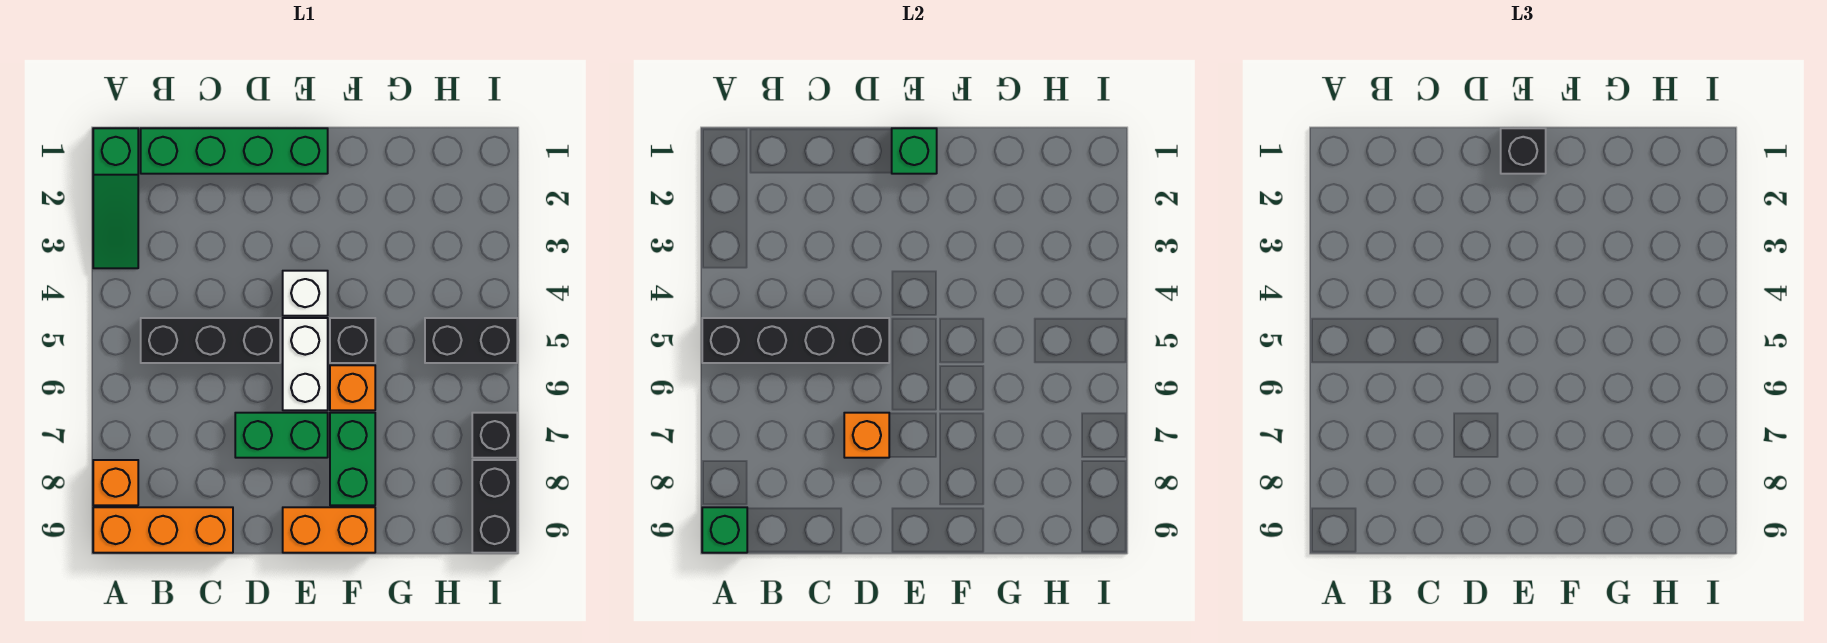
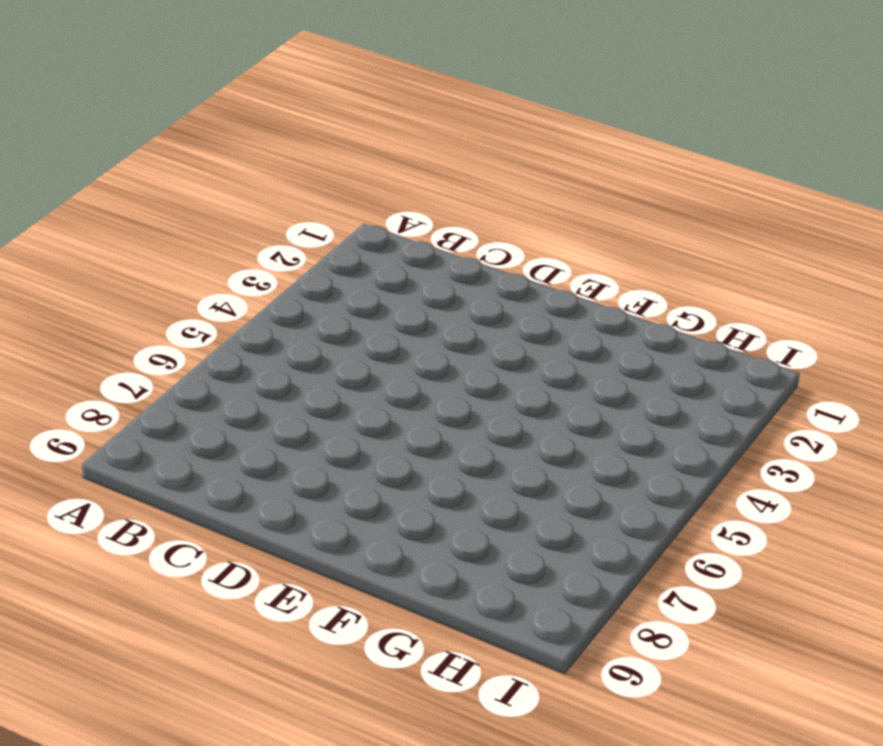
none -> green 1x3 slope [93,128,138,268]
none -> orange 1x1 brick [93,460,138,505]
none -> orange 1x3 brick [93,507,233,553]

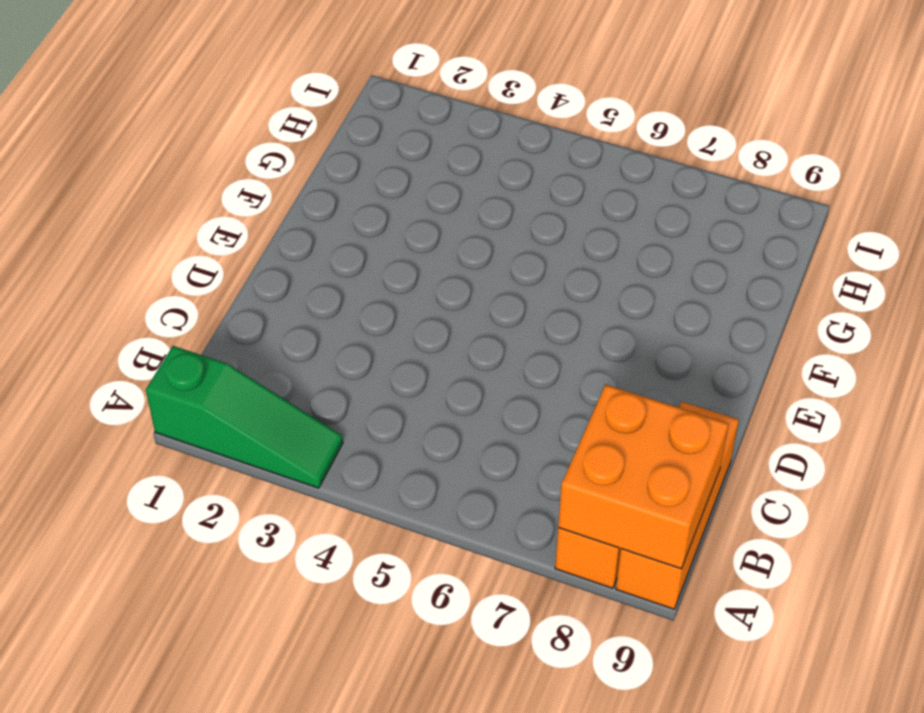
orange 2x2 brick [558,385,728,569] -> green 1x1 brick [702,507,747,553]
none -> green 1x4 brick [141,128,328,174]
none -> black 1x3 brick [141,318,280,363]
none -> green 1x2 brick [235,413,328,458]

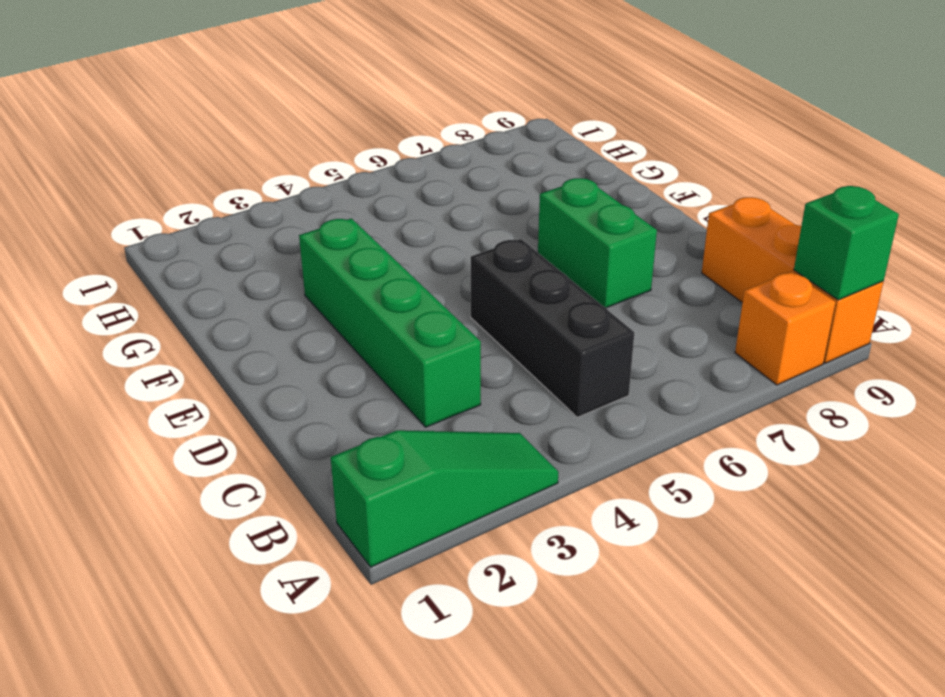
green 1x4 brick [299,218,481,427] -> green 1x4 brick moved to [141,128,328,174]
none -> white 1x1 brick [283,271,328,316]
none -> white 1x2 brick [283,318,328,410]
none -> orange 1x2 brick [283,507,375,553]

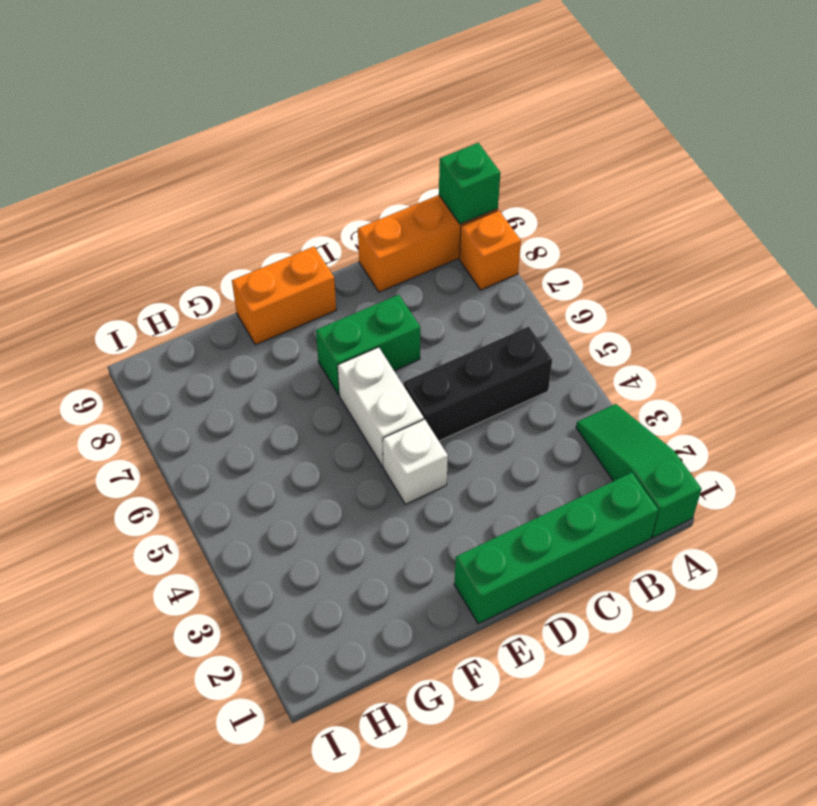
none -> black 1x1 brick [330,318,375,363]
none -> orange 1x1 brick [330,365,375,410]
none -> green 1x2 brick [330,413,375,505]

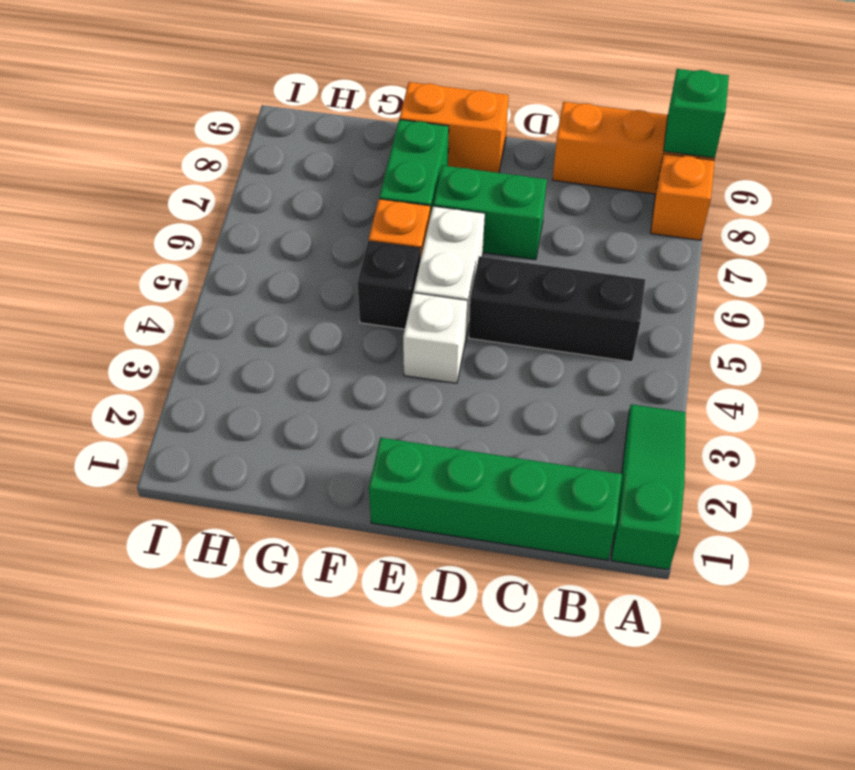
none -> black 1x2 brick [425,318,517,363]
none -> black 1x1 brick [472,413,517,458]
none -> black 1x2 brick [472,460,517,553]

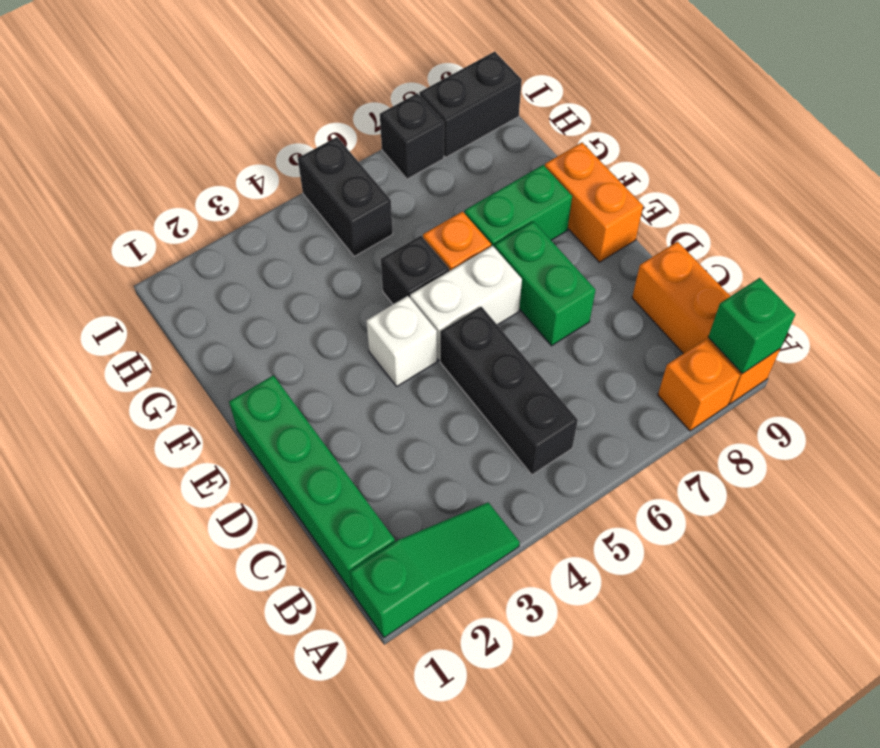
none -> black 1x4 brick [702,318,889,363]
none -> orange 1x1 brick [844,413,889,458]
none -> green 1x1 brick [892,128,937,174]

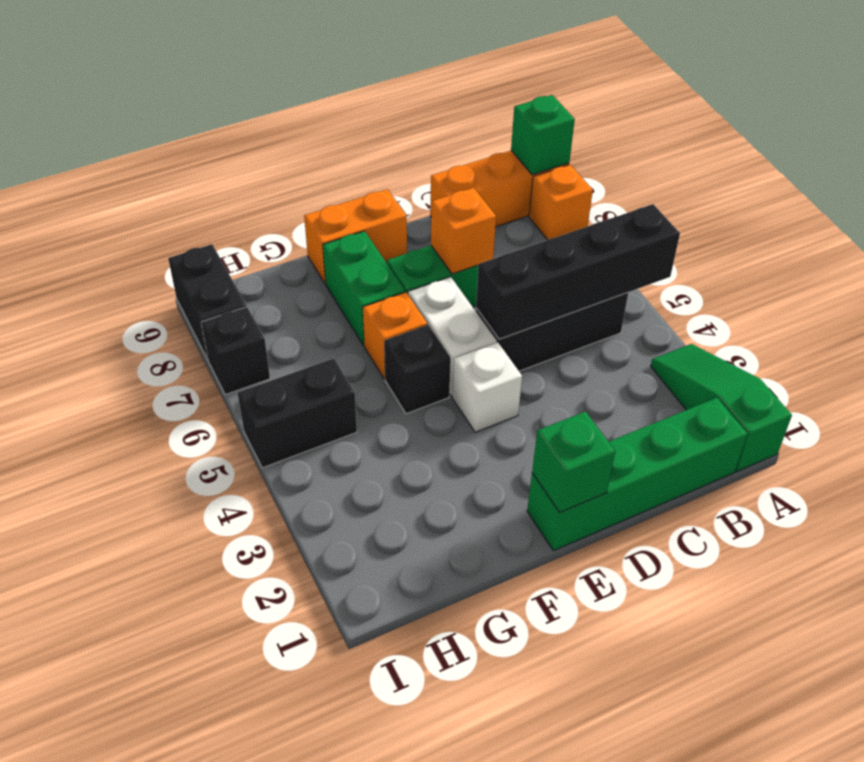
none -> black 1x1 brick [1501,128,1546,174]

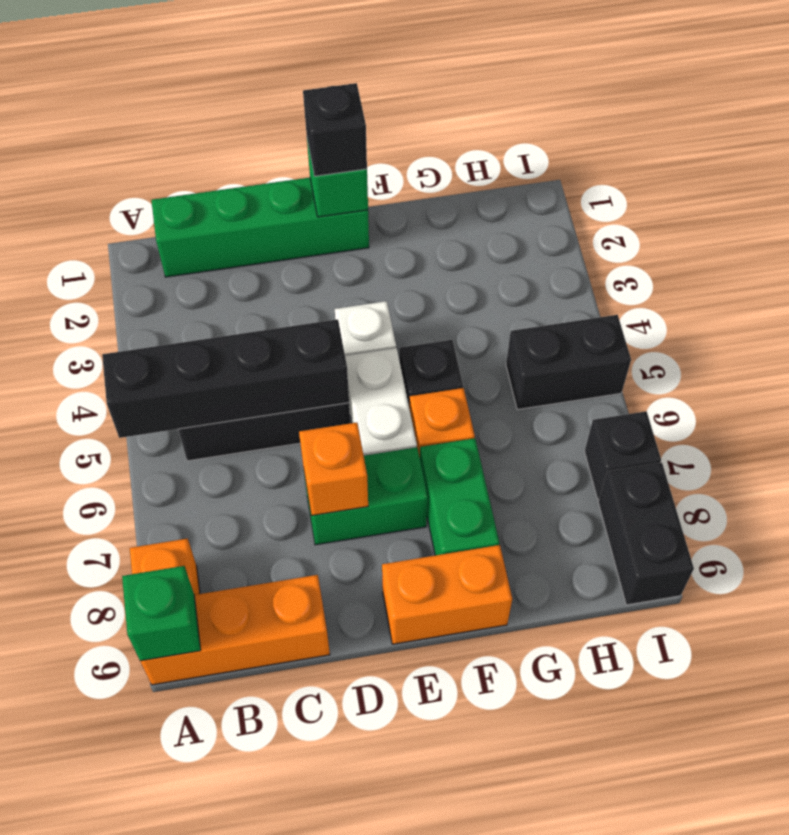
none -> green 1x3 slope [93,128,138,268]

